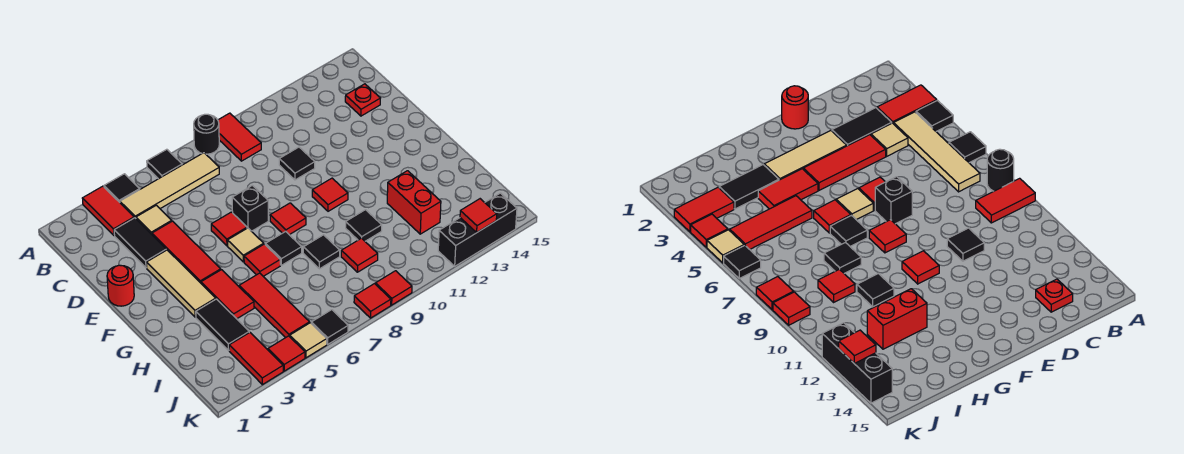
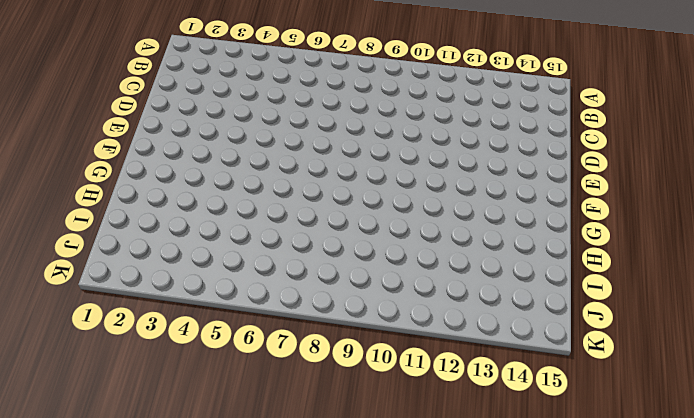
none -> red 1x2 tile [82,186,134,235]
none -> black 1x1 tile [104,174,140,202]
none -> black 1x1 tile [147,149,182,179]
none -> black 1x1 round brick [194,114,219,154]

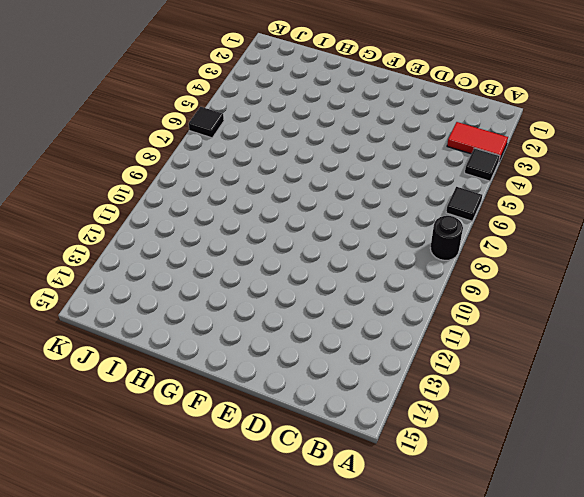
none -> red 1x2 tile [218,113,261,161]
none -> tan 1x4 tile [120,153,219,218]
none -> black 1x2 tile [114,218,166,268]
none -> tan 1x1 tile [136,205,172,234]

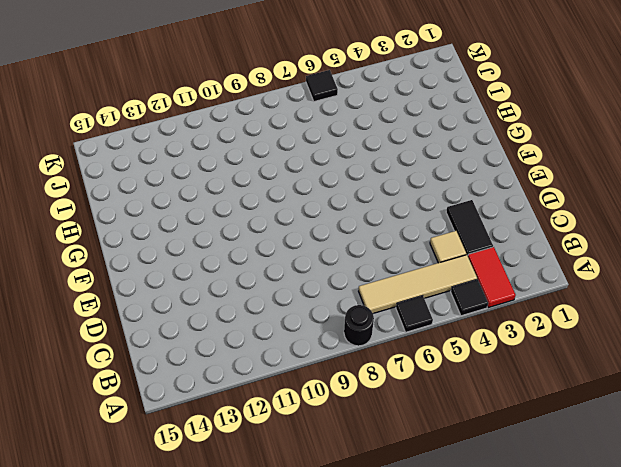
none -> red 1x2 tile [218,113,261,161]
none -> red 1x1 plate [345,84,380,116]
none -> red 1x3 tile [152,221,221,283]
none -> black 1x1 tile [279,147,315,180]

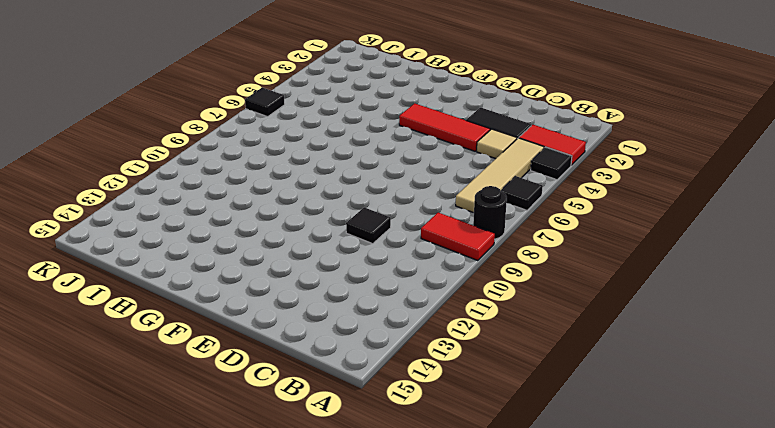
none -> red 1x1 plate [345,84,380,116]
none -> red 1x1 round brick [107,265,134,306]
none -> tan 1x3 tile [147,250,216,317]
none -> red 1x1 tile [211,212,247,246]

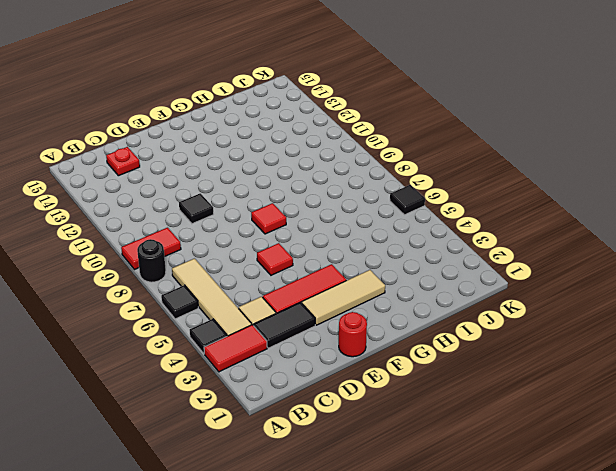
none -> black 1x1 brick [232,185,268,231]
none -> tan 1x1 tile [228,228,264,262]
none -> red 1x1 tile [312,178,348,211]
none -> red 1x2 tile [201,270,254,319]

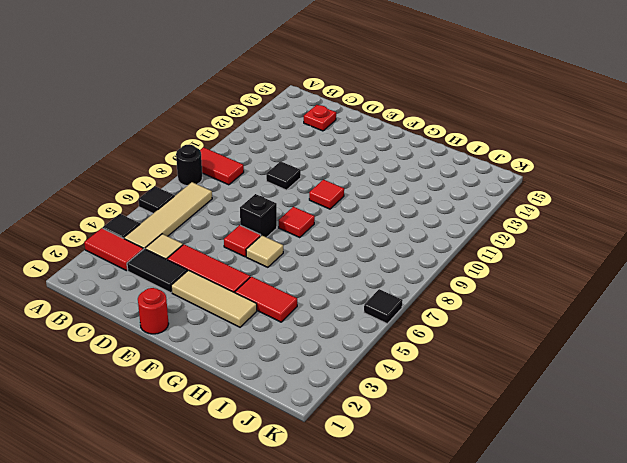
none -> red 1x1 tile [244,244,280,276]
none -> black 1x1 tile [265,231,302,265]
none -> black 1x2 tile [196,299,249,350]
none -> red 1x3 tile [239,273,310,338]

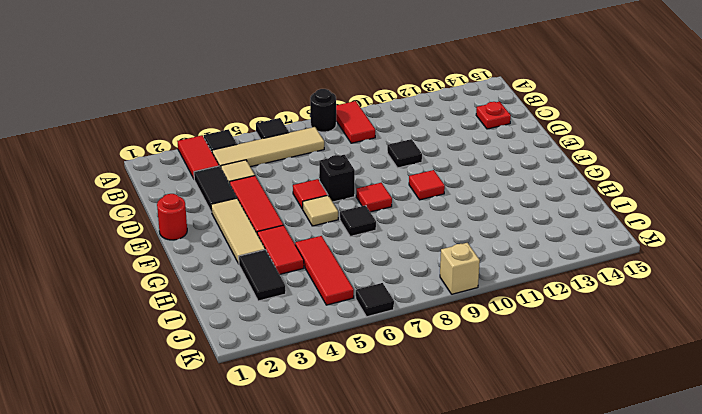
tan 1x1 brick [440,243,480,294] -> red 1x1 tile [376,271,412,305]
none -> red 1x1 tile [244,244,280,276]
none -> black 1x1 tile [303,235,340,269]
none -> black 1x1 tile [346,210,382,241]
none -> red 1x2 brick [387,171,441,234]

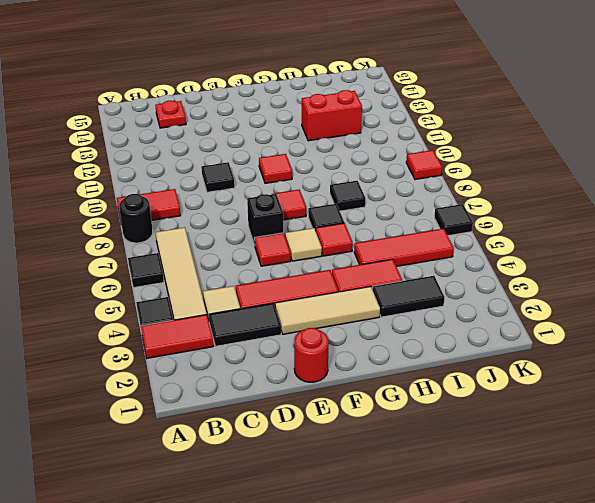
none -> black 1x1 tile [346,210,382,241]
none -> red 1x1 tile [341,238,378,272]
none -> red 1x2 tile [229,332,283,385]
none -> red 1x1 tile [268,336,305,371]

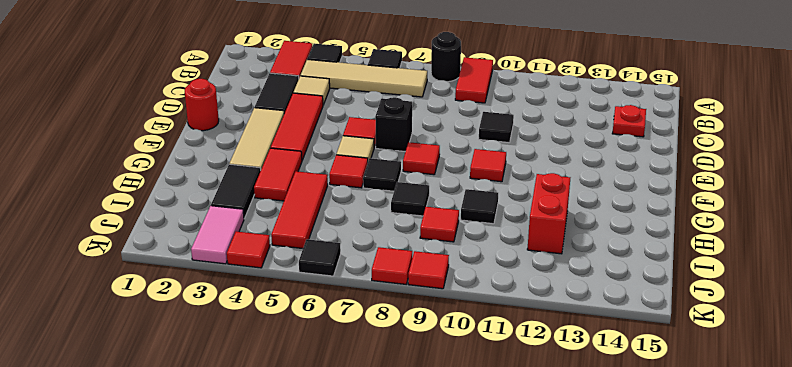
pink 1x2 tile [191,206,244,264] -> red 1x2 tile [229,332,283,385]
none -> tan 1x1 tile [290,323,327,358]
none -> black 1x3 brick [438,193,517,266]
none -> red 1x1 tile [460,199,497,233]

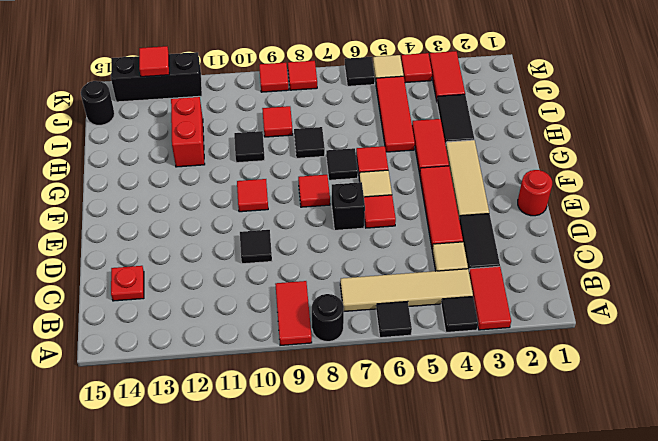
black 1x1 round brick [81,81,115,125] -> none

